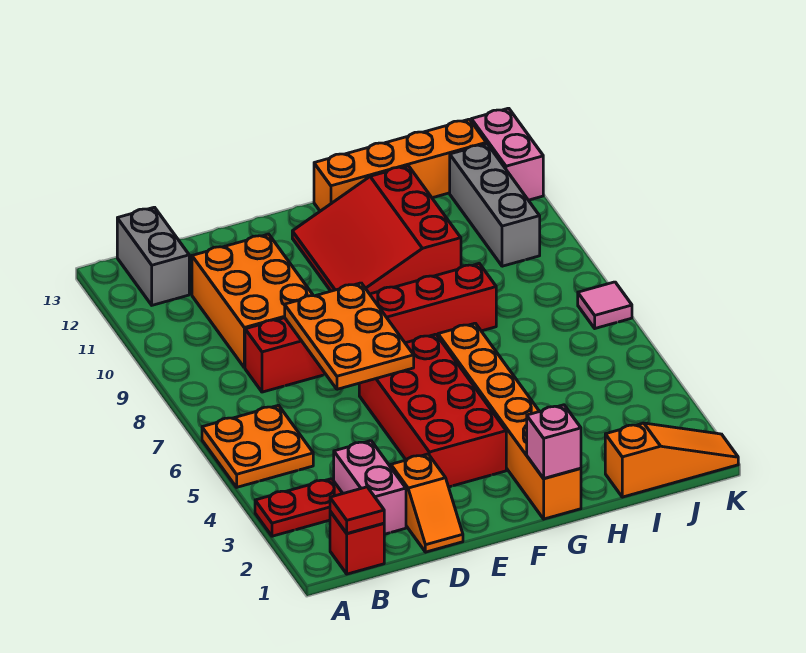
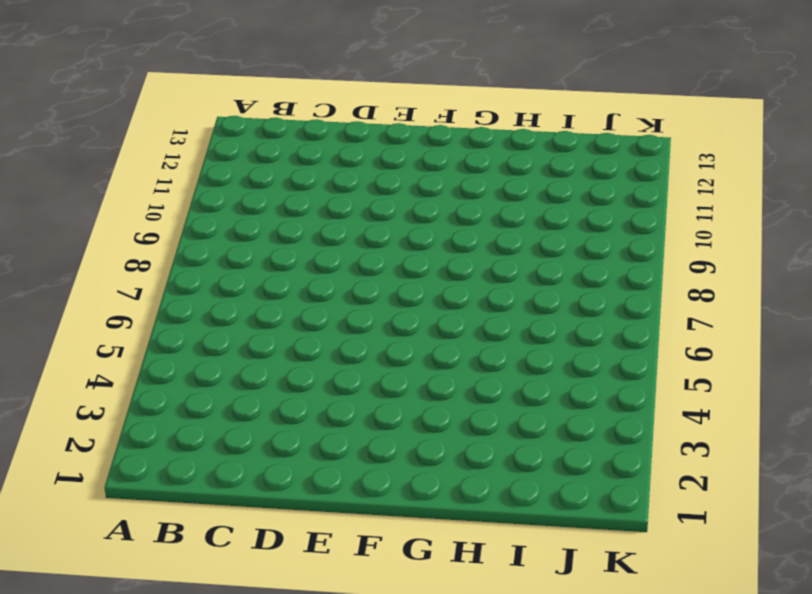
none -> red 1x2 plate [255,479,343,536]
none -> orange 2x2 plate [202,405,313,487]
none -> red 1x1 brick [330,511,384,574]

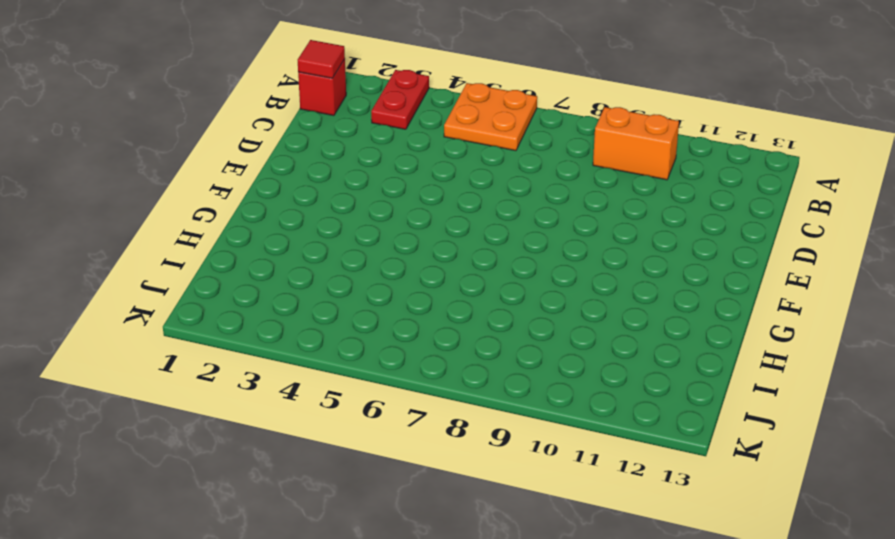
orange 1x2 brick [593,107,679,180] -> none
none -> grey 1x2 brick [117,207,189,305]
none -> pink 1x2 brick [334,441,406,534]
none -> red 1x6 brick [245,264,496,392]

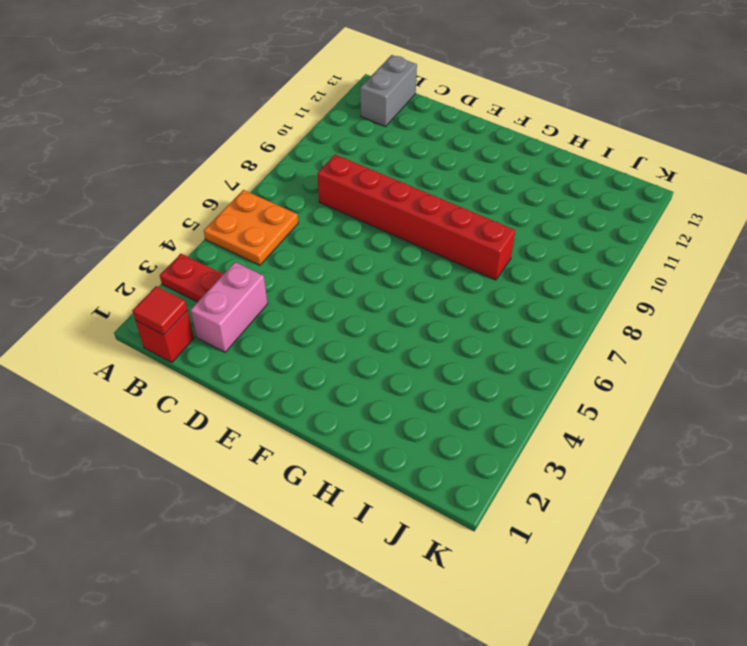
none -> orange 2x3 brick [192,234,313,368]
none -> orange 1x2 slope [391,454,463,552]
none -> red 2x4 brick [359,334,506,487]

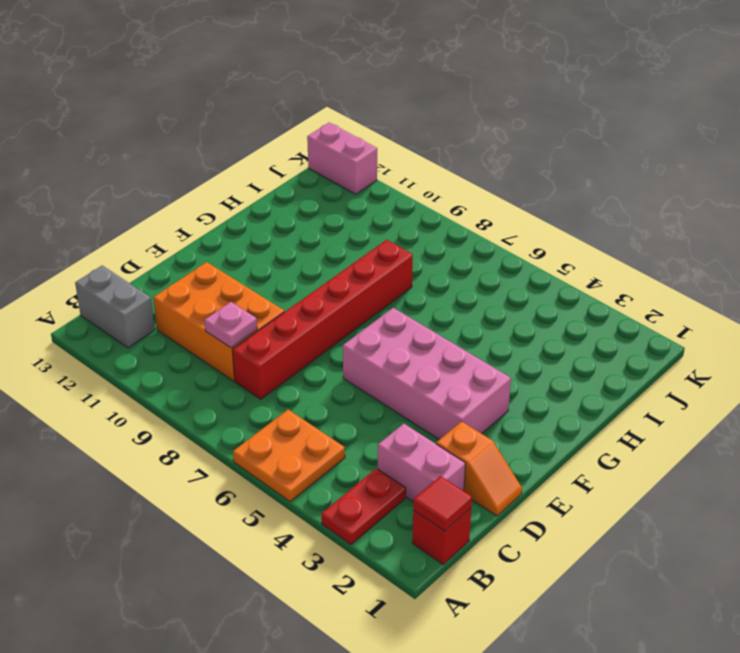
pink 1x1 plate [204,302,257,348] -> none
pink 2x4 brick [343,308,511,440] -> red 2x4 brick [359,334,506,487]
none -> red 3x3 slope [292,166,461,294]
none -> orange 1x6 brick [438,323,581,519]
none -> orange 1x4 brick [314,119,486,211]

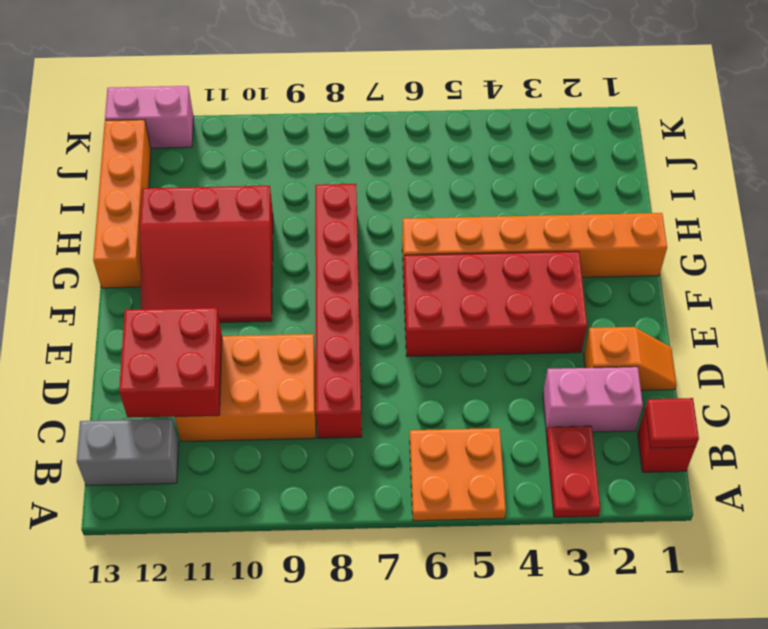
red 2x2 brick [119,308,222,418] -> none
none -> orange 1x3 slope [605,423,738,497]
none -> grey 1x3 brick [450,144,540,266]
none -> pink 1x1 tile [578,282,632,328]

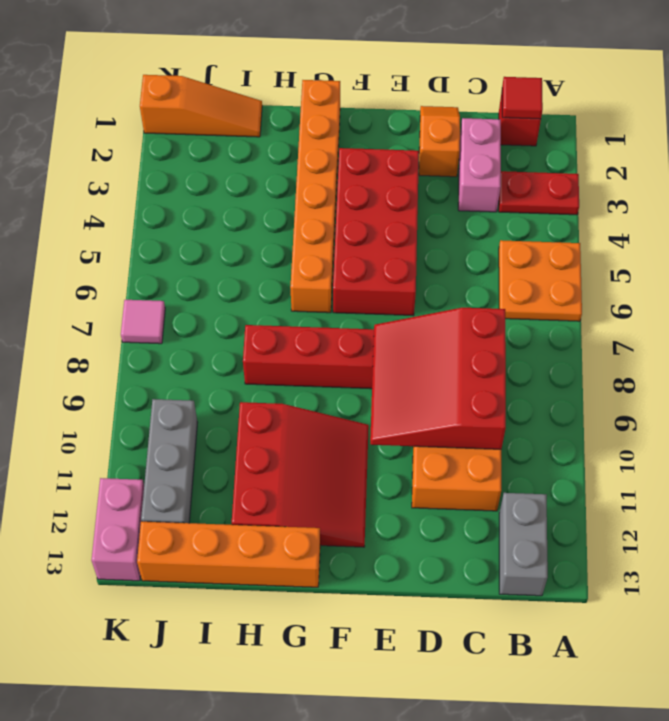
red 3x3 slope [370,308,506,449] -> orange 2x3 plate [285,283,414,389]
orange 1x3 slope [140,75,262,137] -> orange 1x3 slope turned to [605,423,738,497]
none -> pink 1x1 brick [527,405,581,478]

